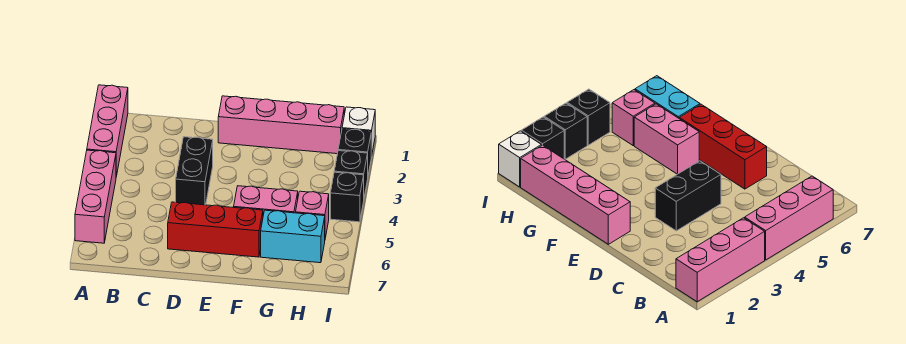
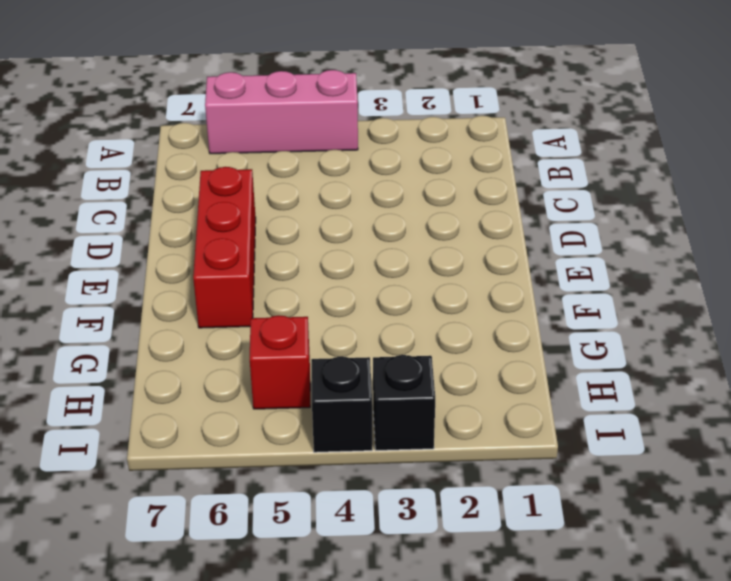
red 1x1 brick [250,315,310,409] -> pink 1x1 brick [296,191,329,238]
none -> pink 1x3 brick [87,85,128,176]
none -> black 1x2 brick [176,137,213,205]
none -> pink 1x4 brick [218,96,344,154]

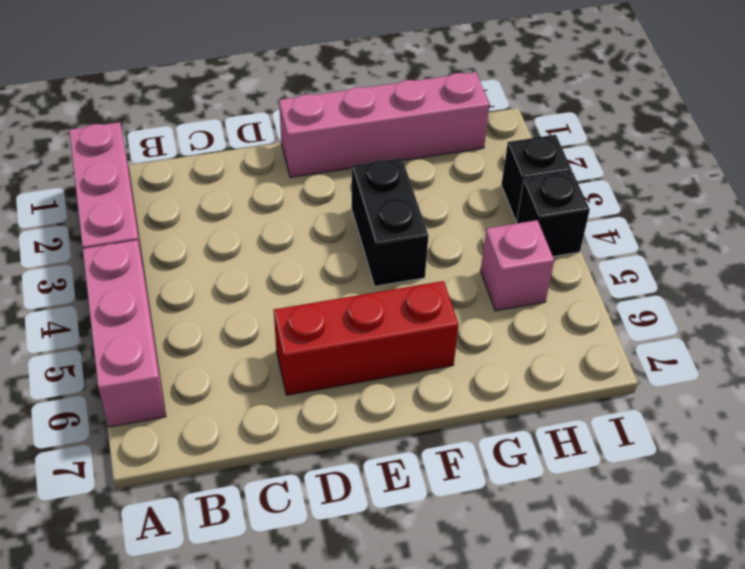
black 1x2 brick [351,158,428,286] -> black 1x2 brick moved to [176,137,213,205]
none -> pink 1x2 brick [234,186,298,215]
none -> cyan 1x2 brick [261,210,325,263]
none -> white 1x1 brick [342,107,375,156]

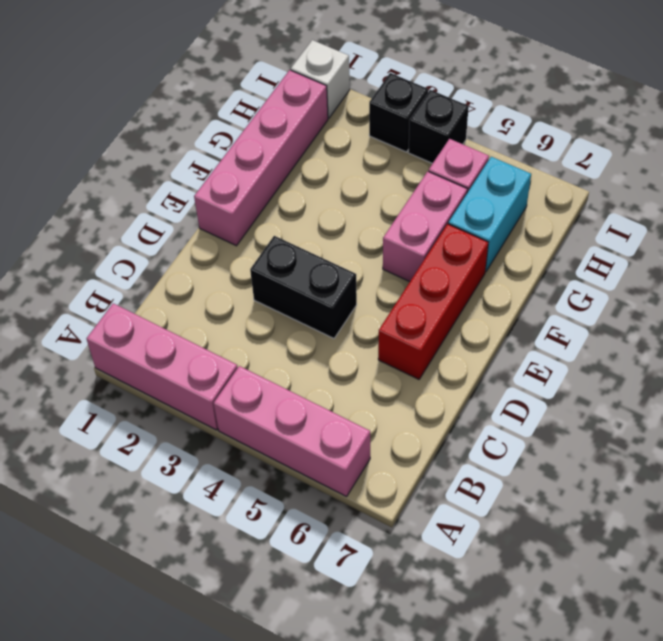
none -> black 1x1 brick [338,129,371,174]

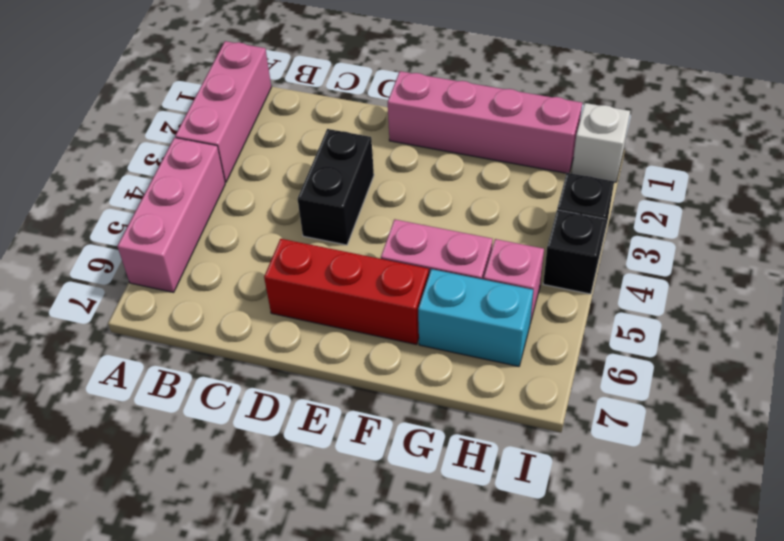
none -> black 1x1 brick [338,129,371,174]

